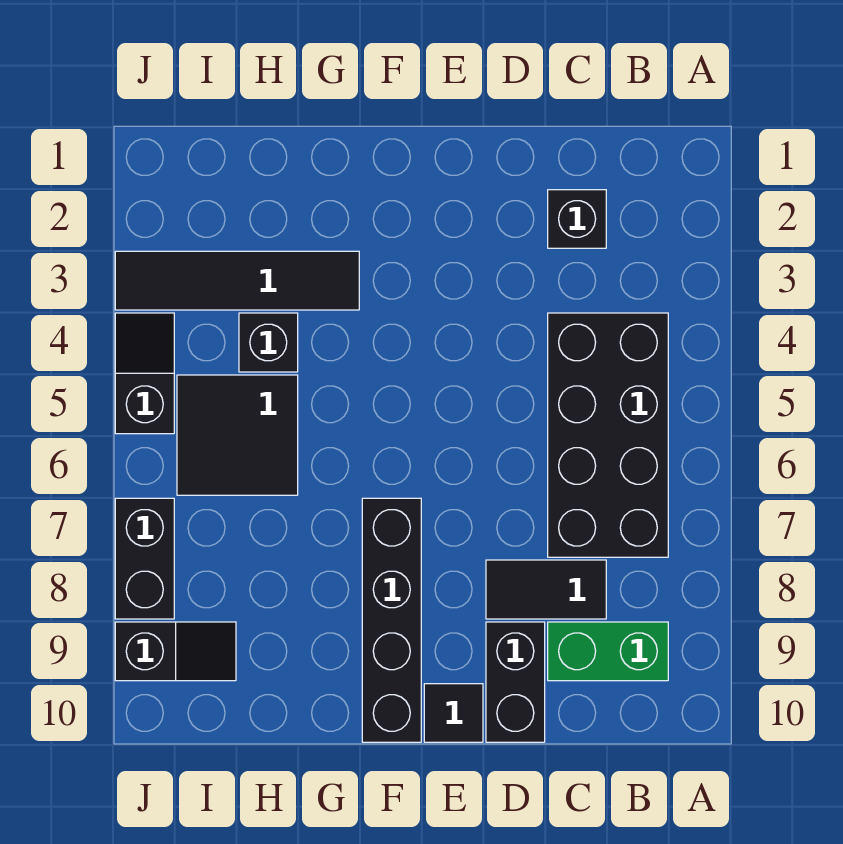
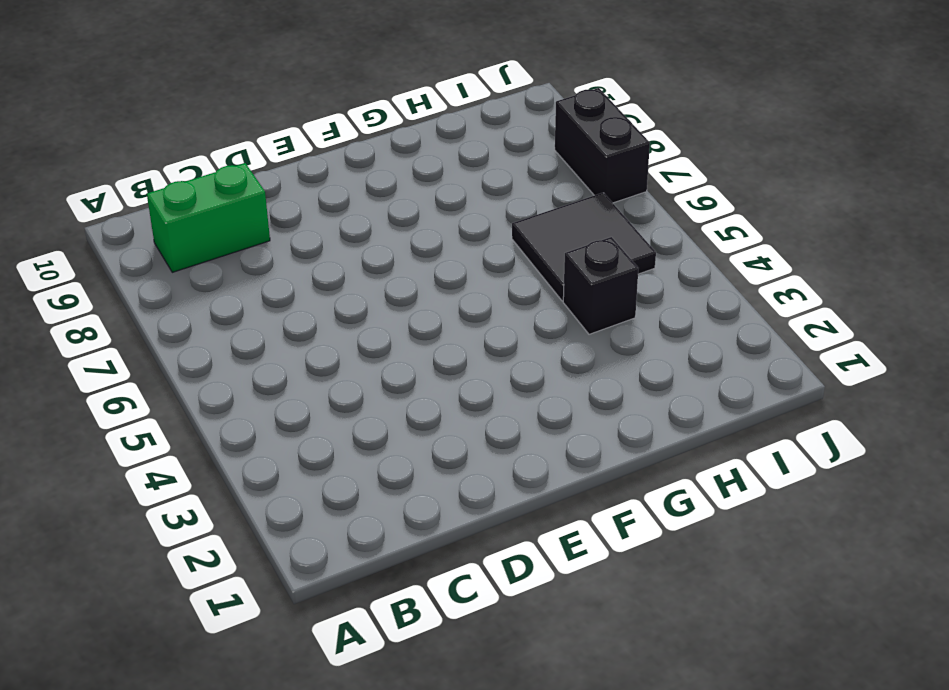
none -> black 2x4 brick [548,313,668,557]
none -> black 1x1 brick [548,190,606,248]
none -> black 1x2 tile [486,560,606,619]

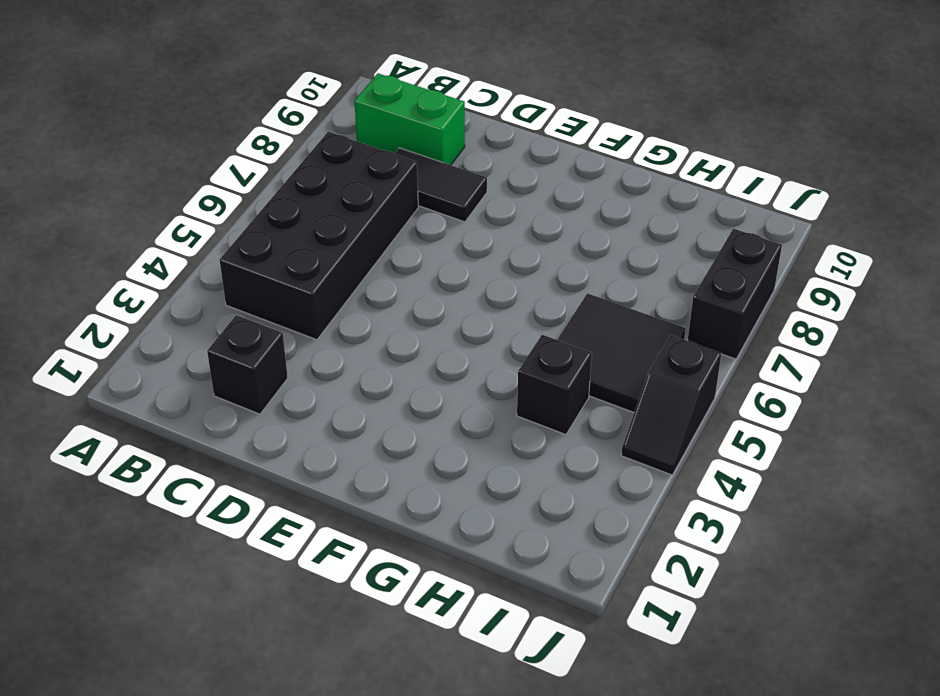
none -> black 1x2 brick [486,622,545,742]
none -> black 1x1 tile [424,684,483,742]
none -> black 1x4 brick [362,498,421,742]

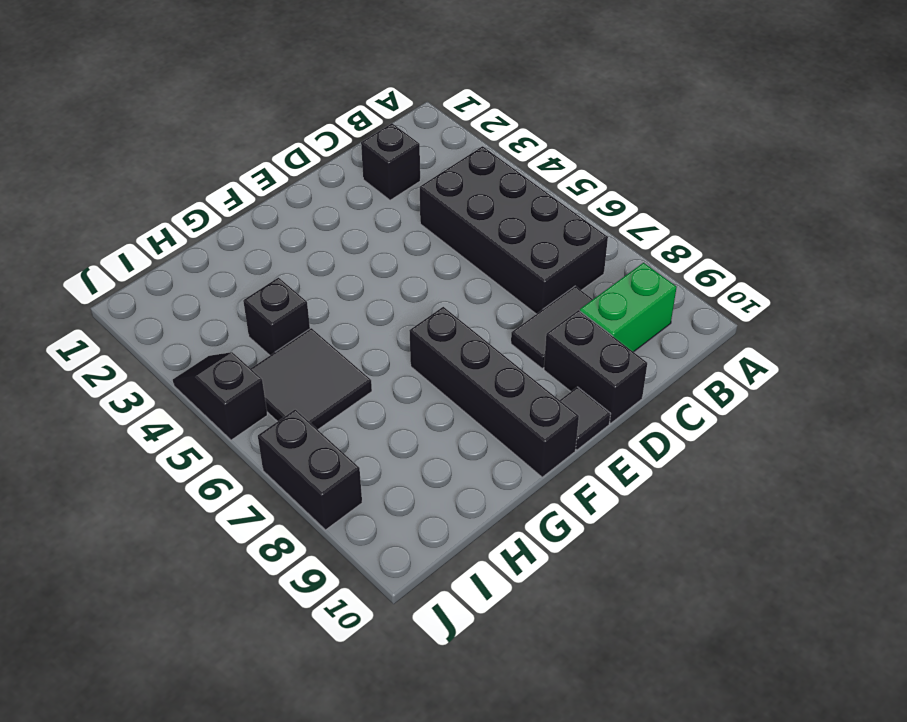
none -> black 1x4 tile [115,251,359,310]
none -> black 1x2 slope [115,622,236,681]

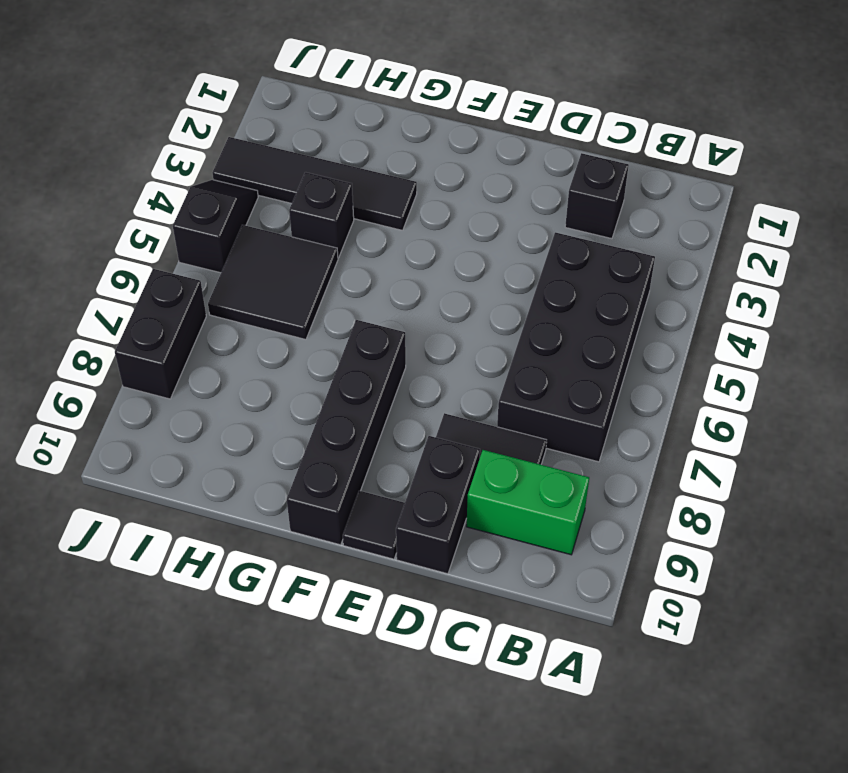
none -> black 1x2 slope [115,622,236,681]

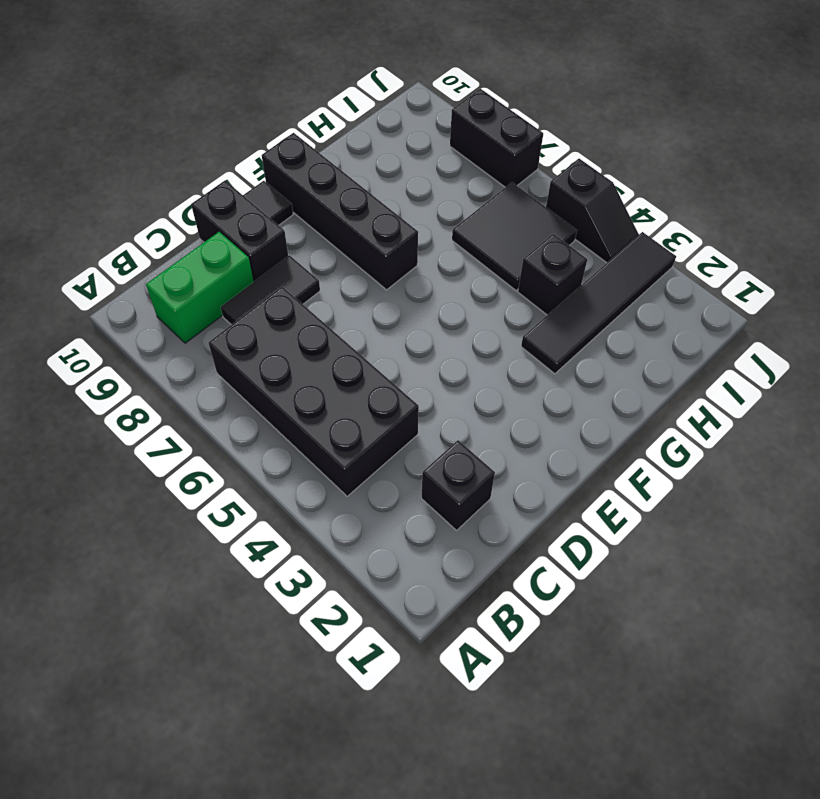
none -> black 1x2 slope [115,622,236,681]

